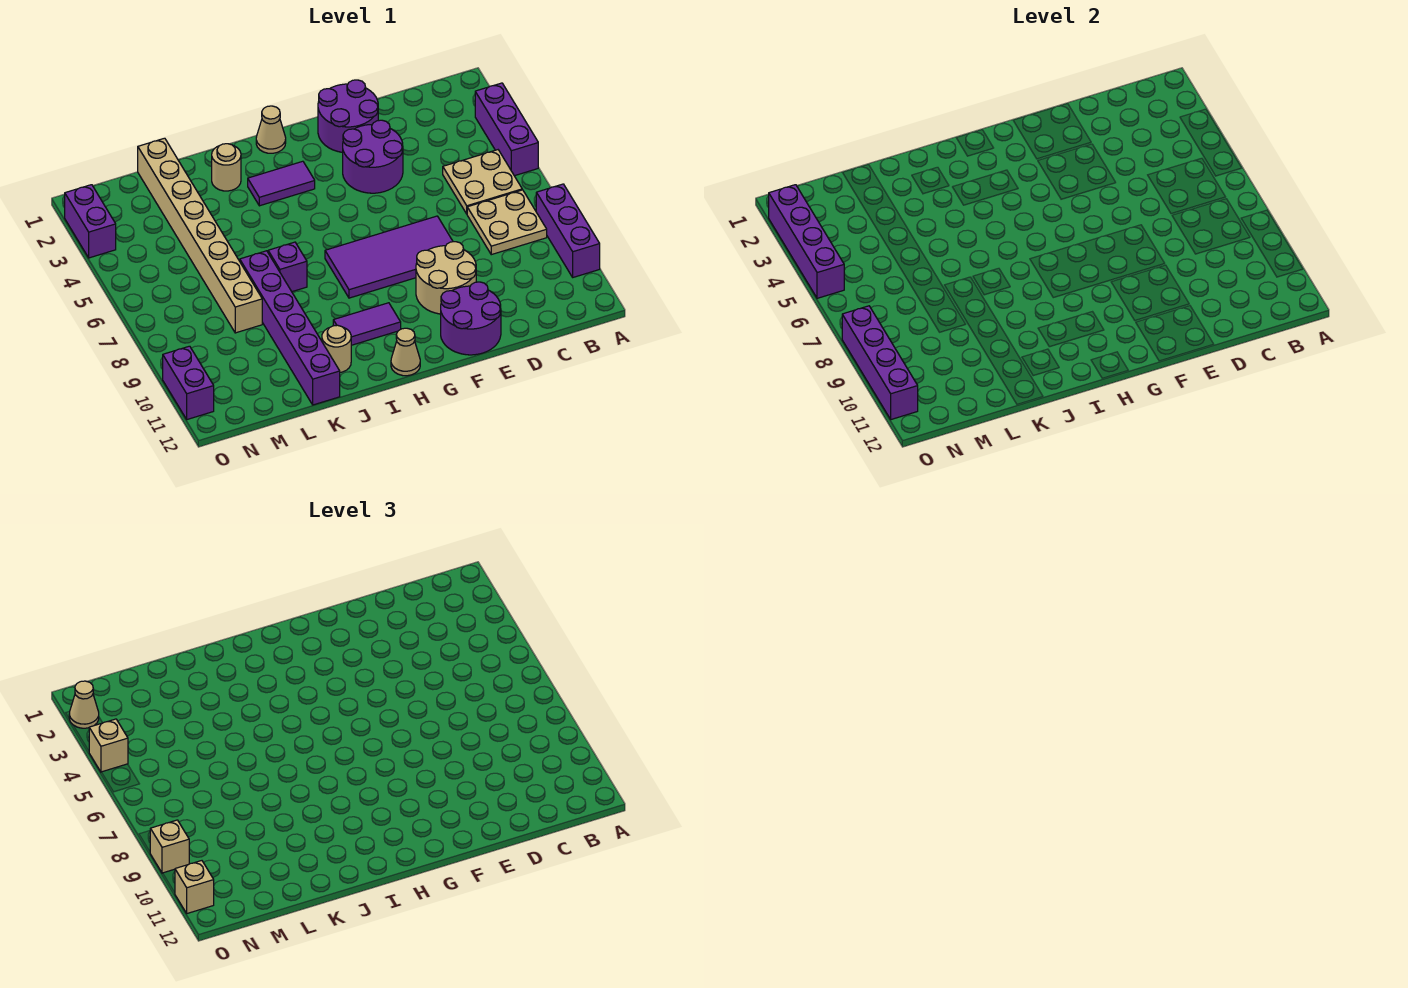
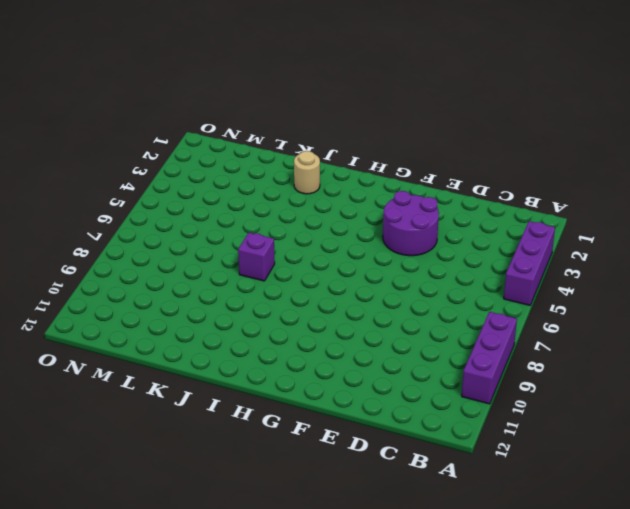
none -> tan 2x2 plate [443,150,522,214]
none -> tan 2x2 plate [467,190,547,255]
none -> purple 2x2 round brick [318,80,378,152]

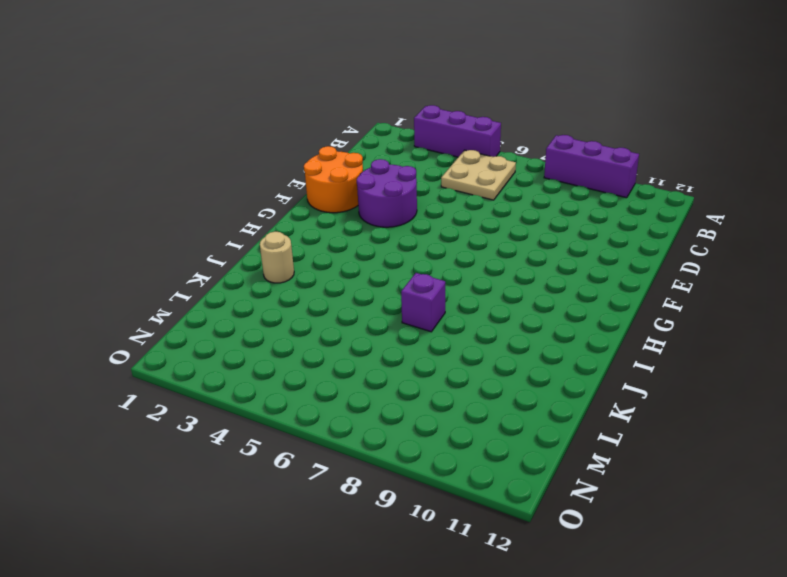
orange 2x2 round brick [304,146,363,213] -> purple 2x2 round brick [318,80,378,152]
none -> tan 2x2 plate [467,190,547,255]
none -> purple 2x4 tile [325,216,453,298]
none -> tan 2x2 round brick [416,242,476,314]

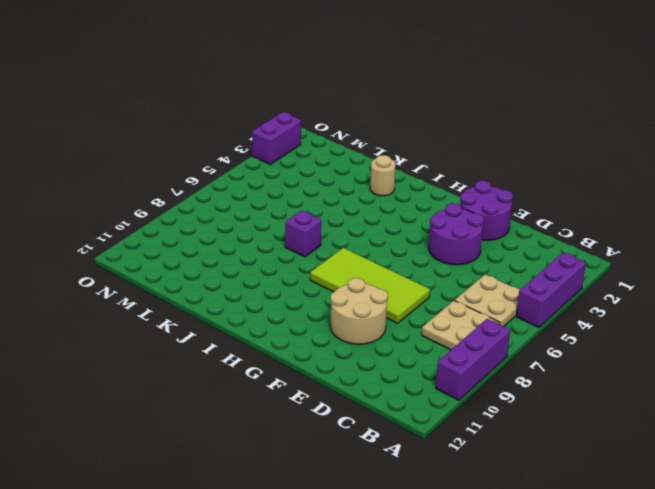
lime 2x4 tile [310,248,430,323] -> purple 2x4 tile [325,216,453,298]
none -> purple 2x2 round brick [441,282,501,355]
none -> tan 1x1 cone [256,106,286,153]
none -> purple 1x2 tile [248,161,315,206]

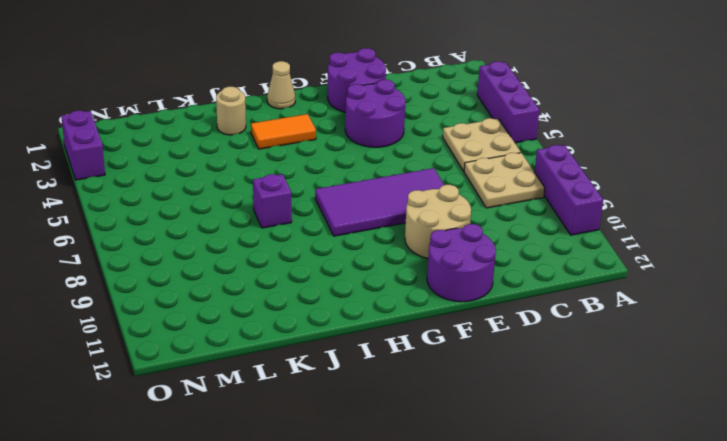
orange 1x2 tile [251,114,316,149] -> purple 1x2 tile [248,161,315,206]
none -> purple 1x2 tile [333,303,401,345]
none -> tan 1x1 cone [391,328,420,376]
none -> tan 1x1 round brick [322,325,351,372]

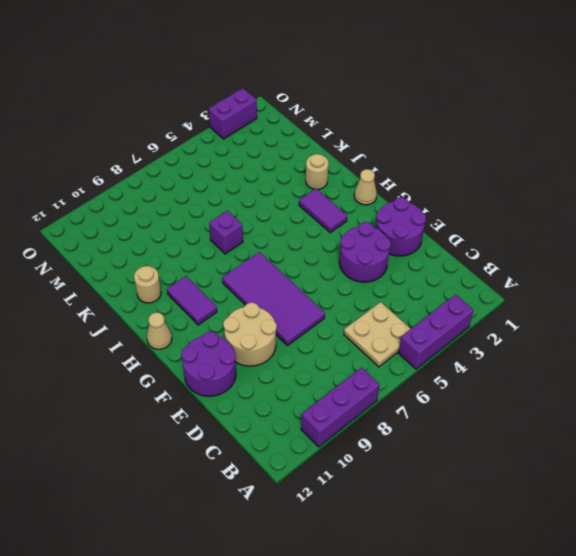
none -> tan 2x2 plate [467,190,547,255]
none -> purple 1x6 brick [240,251,340,405]
none -> tan 1x8 brick [138,138,262,333]

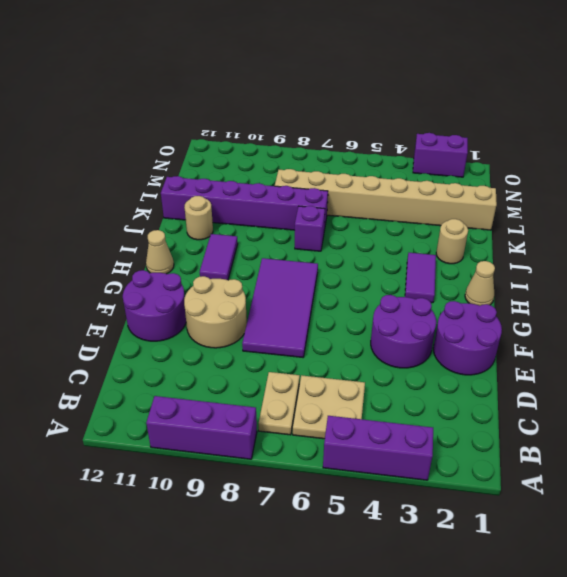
tan 1x2 plate [259,372,300,435] -> tan 2x2 plate [467,190,547,255]
none -> purple 1x2 brick [163,346,214,419]
none -> purple 1x4 brick [769,185,844,298]
none -> purple 1x4 brick [842,306,918,419]

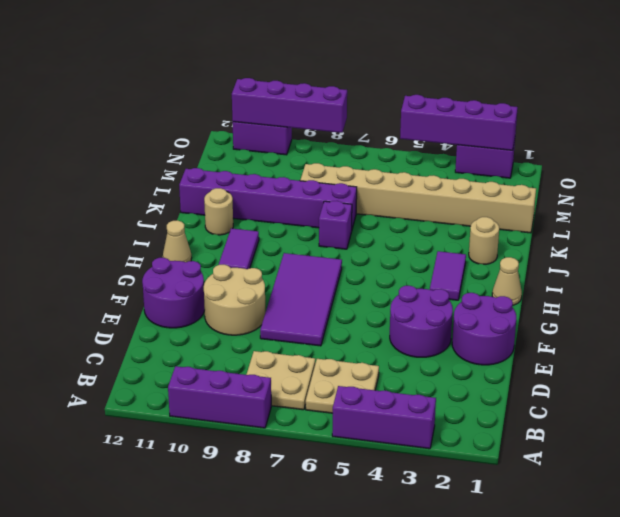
none -> tan 1x1 cone [69,681,99,728]
none -> tan 1x1 brick [89,719,128,772]
none -> tan 1x1 brick [150,820,189,873]

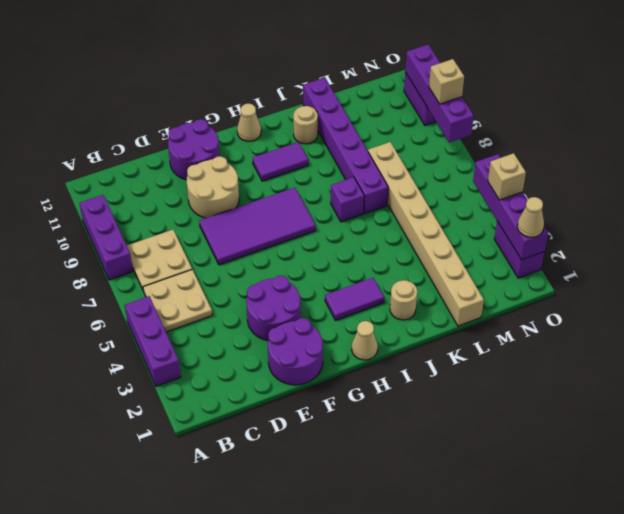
none -> tan 1x1 brick [175,861,214,913]

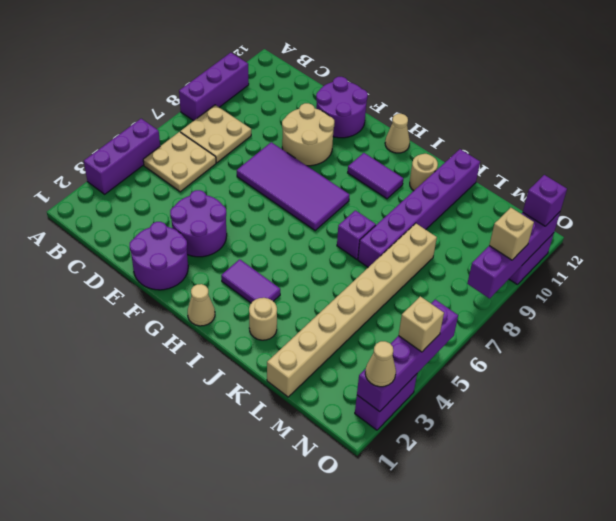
purple 1x1 brick [523,175,567,226] -> tan 1x1 brick [175,861,214,913]

